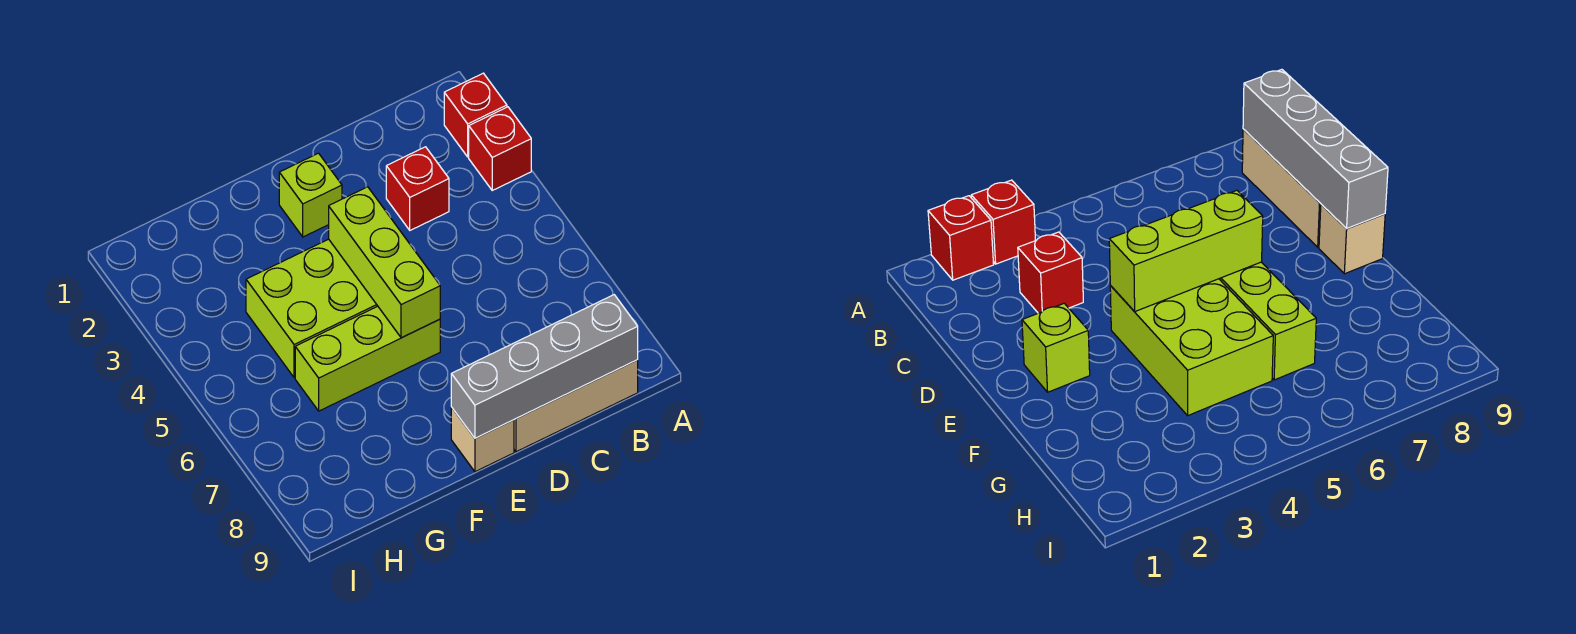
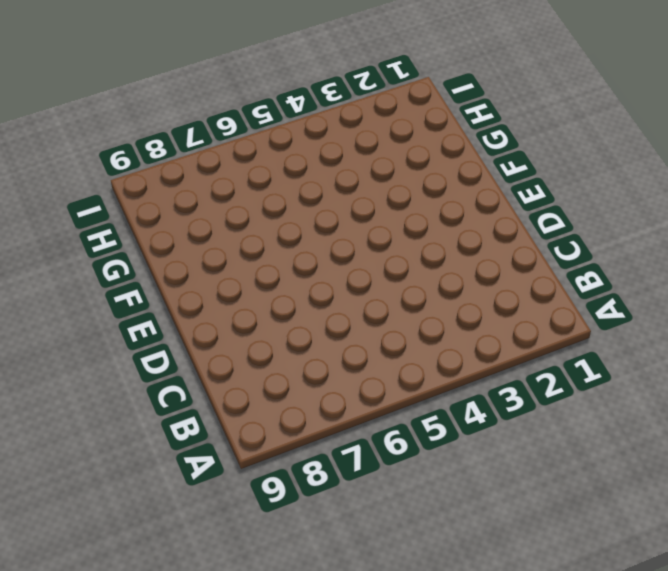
none -> red 1x1 brick [444,73,507,157]
none -> red 1x1 brick [469,107,531,190]

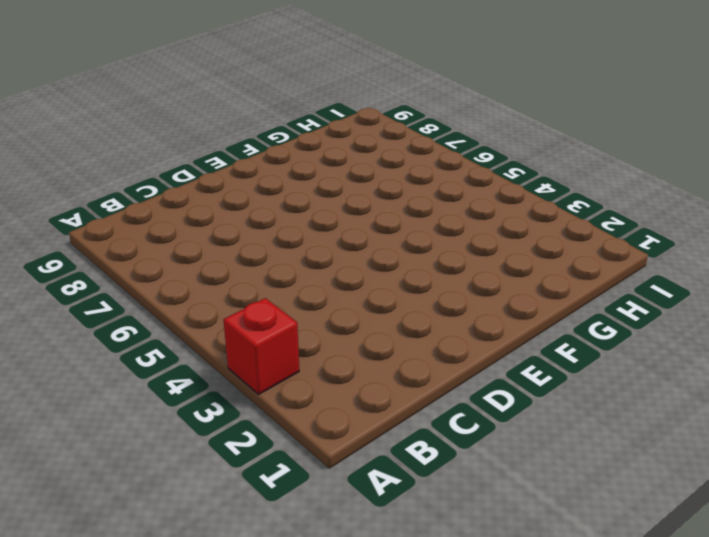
none -> red 1x1 brick [444,73,507,157]
none -> tan 1x3 brick [514,360,638,452]

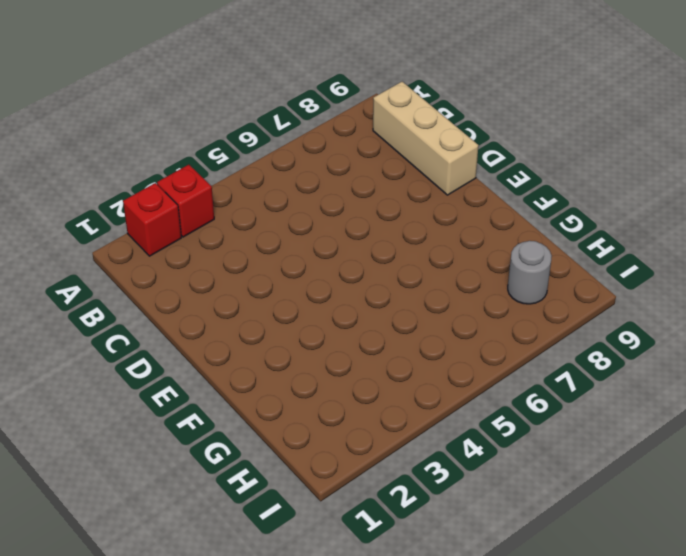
grey 1x1 round brick [508,241,552,304] -> none
none -> red 1x1 brick [386,147,449,230]
none -> lime 1x1 brick [279,153,342,237]

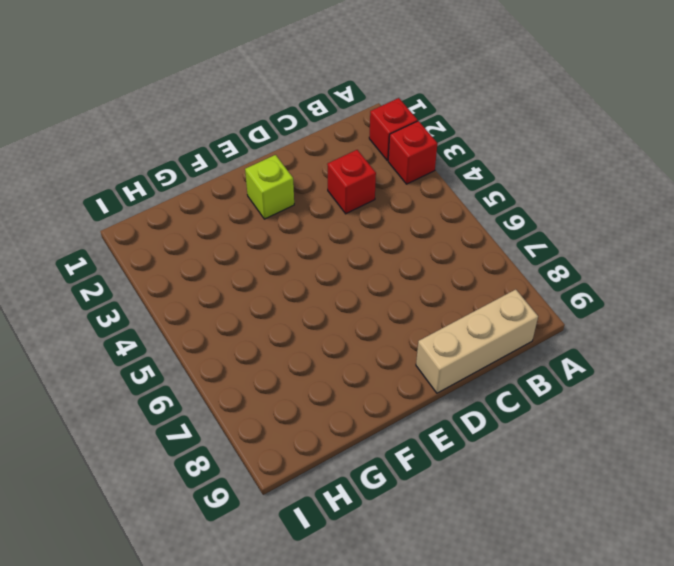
none -> lime 2x3 brick [246,239,377,378]
none -> lime 1x3 brick [295,306,440,411]

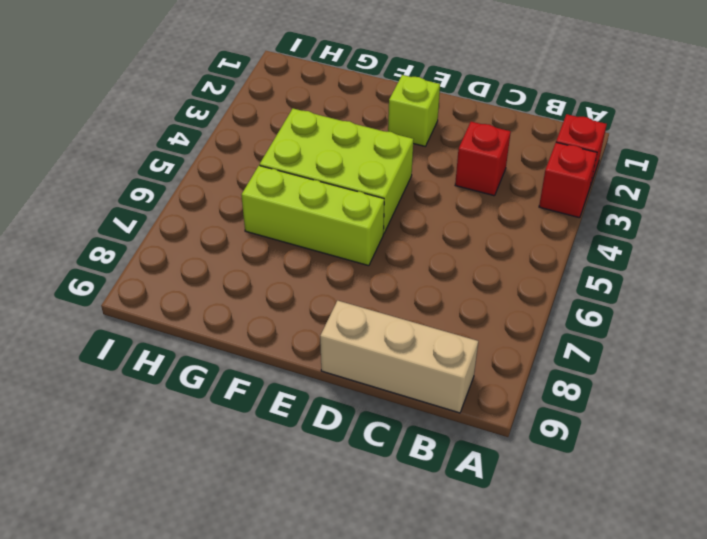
none -> tan 1x1 brick [451,407,514,472]
none -> grey 1x4 brick [451,295,638,438]

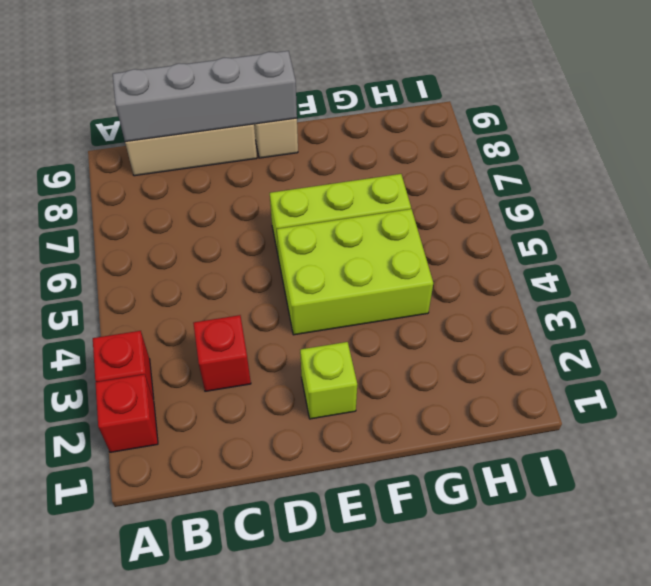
none -> lime 1x3 brick [329,187,440,338]

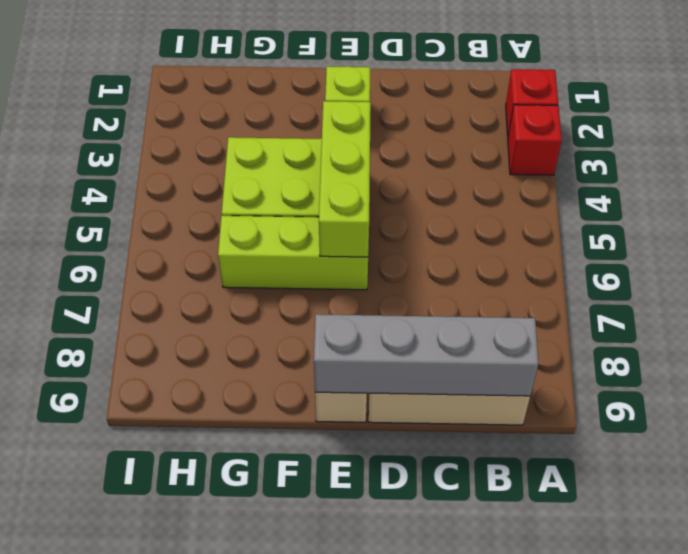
none -> red 1x1 brick [386,147,449,230]

